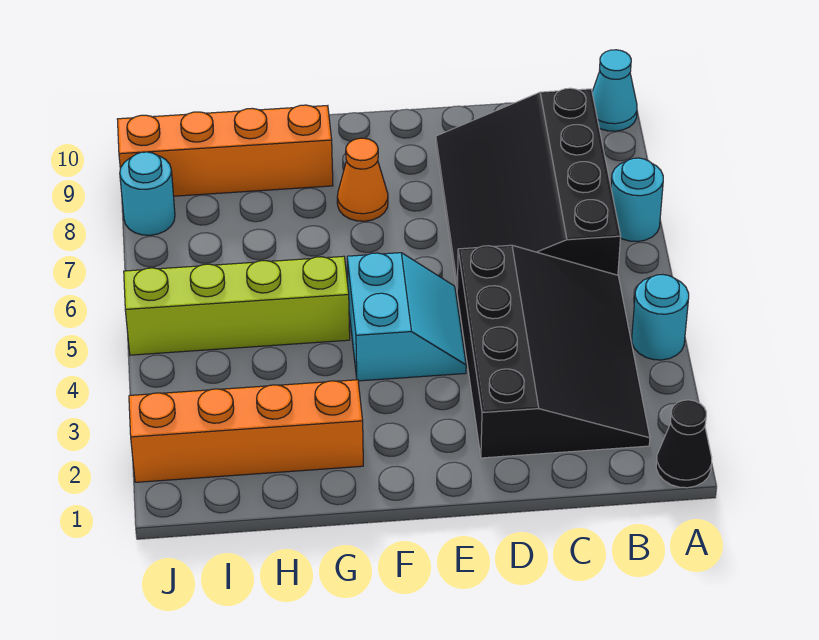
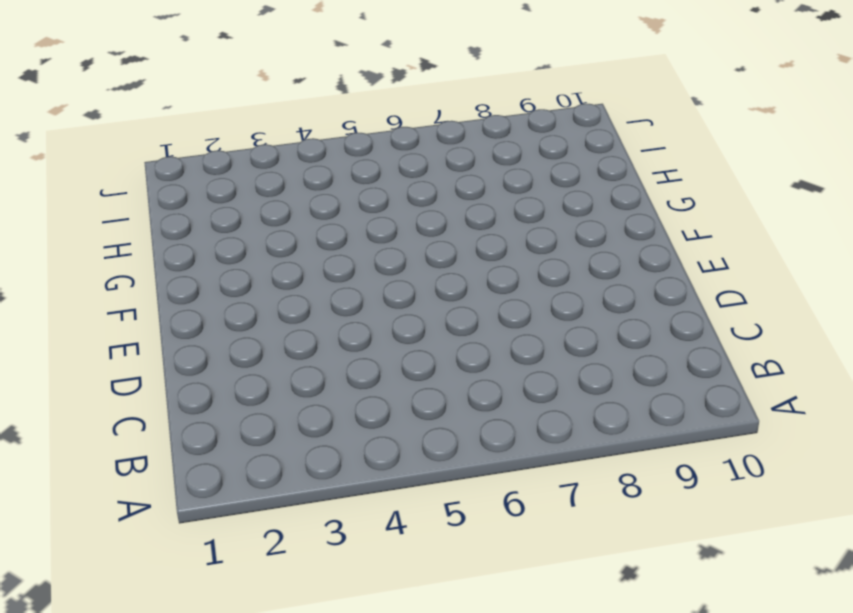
none -> black 1x1 cone [656,400,712,488]
none -> cyan 1x1 round brick [632,275,689,360]
none -> cyan 1x1 round brick [611,158,663,242]

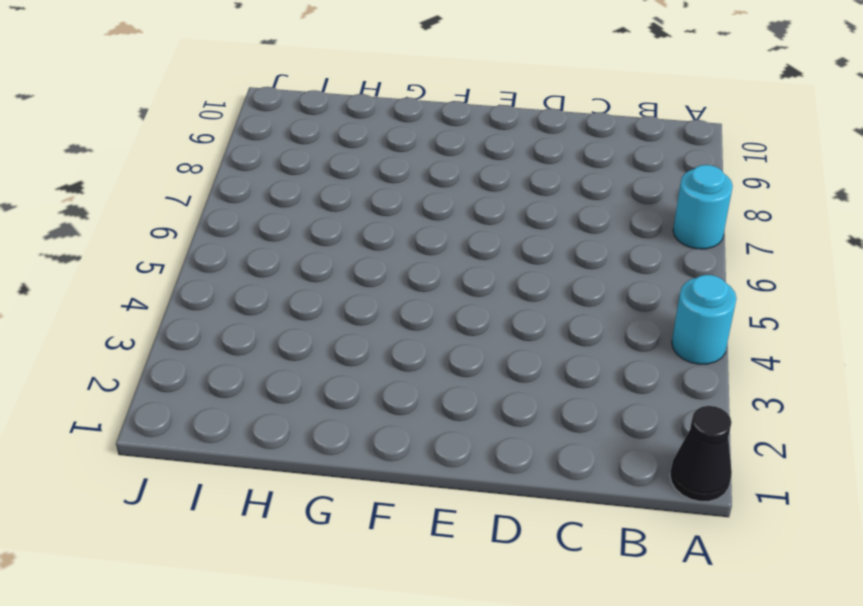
none -> cyan 1x1 cone [592,50,637,131]
none -> black 3x4 slope [457,245,650,458]
none -> black 3x4 slope [436,88,621,289]

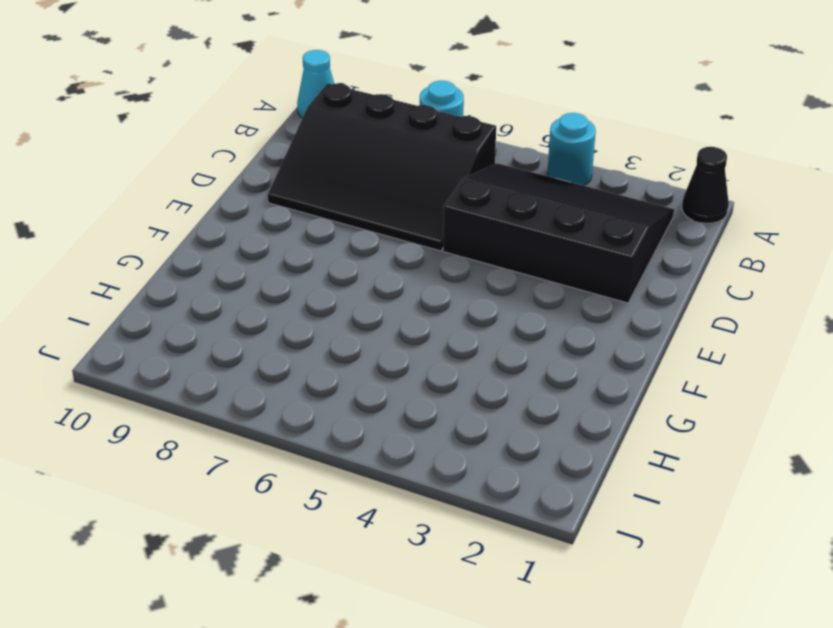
none -> cyan 2x2 slope [347,253,466,381]
none -> orange 1x1 cone [337,138,388,221]
none -> orange 1x4 brick [129,380,363,482]

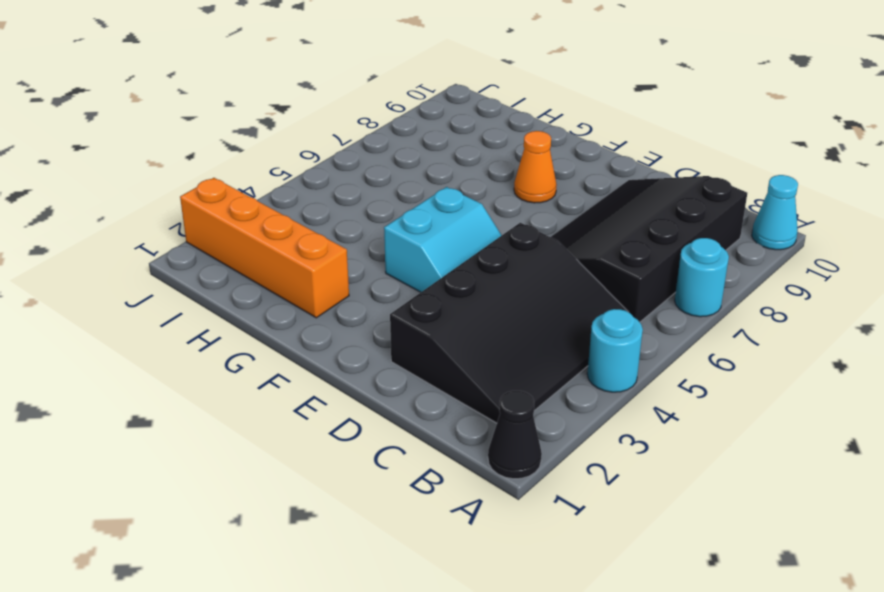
none -> lime 1x4 brick [124,256,350,355]
none -> orange 1x4 brick [117,105,333,196]
none -> cyan 1x1 round brick [120,152,175,235]

